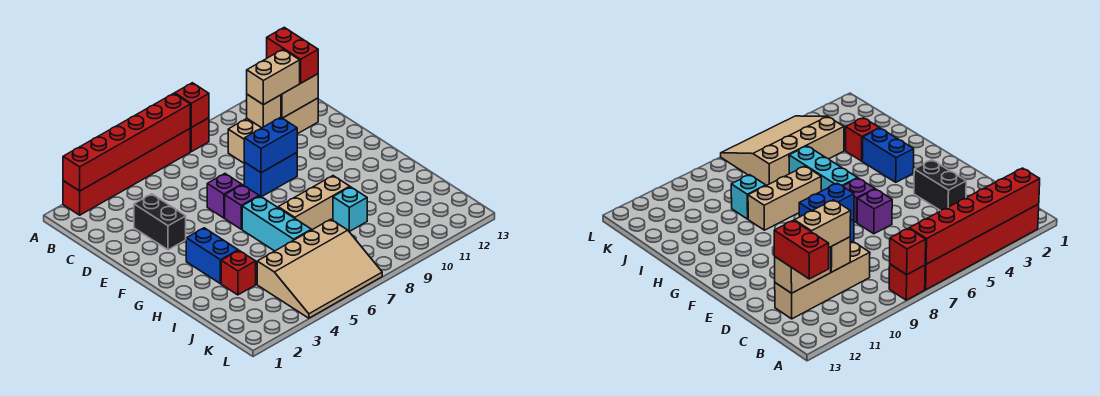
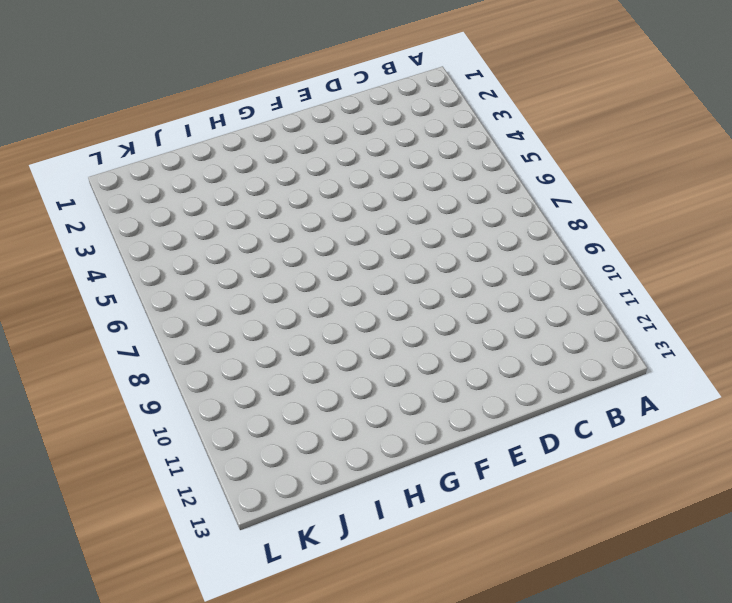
none -> red 1x6 brick [63,129,190,215]
none -> red 1x1 brick [190,118,209,152]
none -> tan 1x4 brick [228,98,318,163]

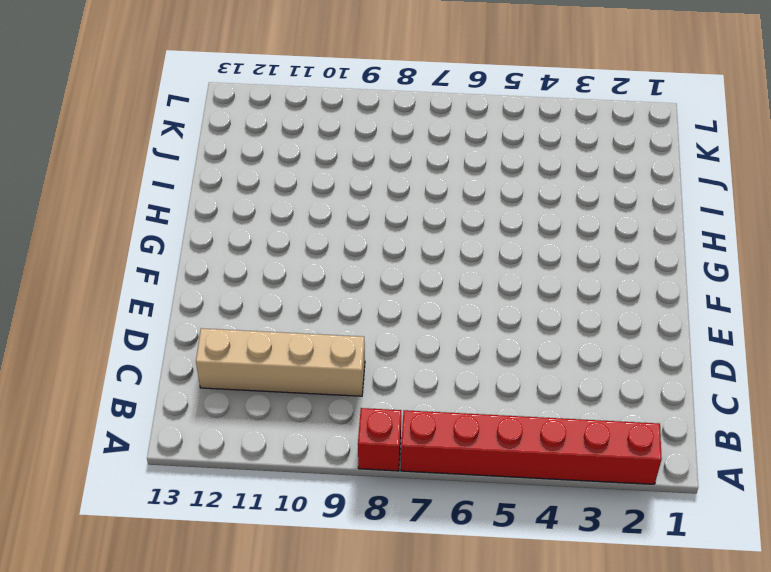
none -> black 1x2 brick [134,194,186,250]
none -> purple 1x1 brick [207,174,242,218]
none -> blue 1x2 brick [244,153,297,197]

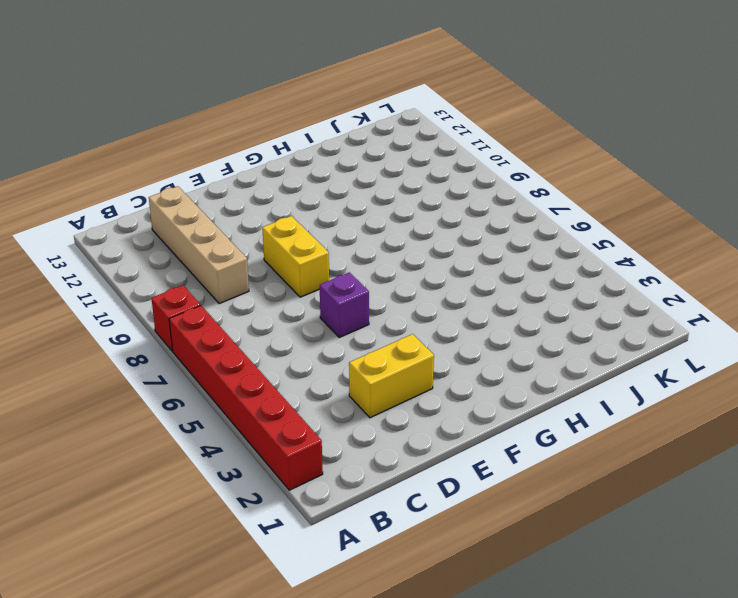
yellow 1x2 brick [349,334,434,418] -> black 1x2 brick [134,194,186,250]
yellow 1x2 brick [262,216,329,297] -> blue 1x2 brick [244,153,297,197]
none -> purple 1x1 brick [225,185,259,229]
none -> blue 1x2 brick [186,228,238,284]
none -> cyan 1x3 brick [242,196,311,251]

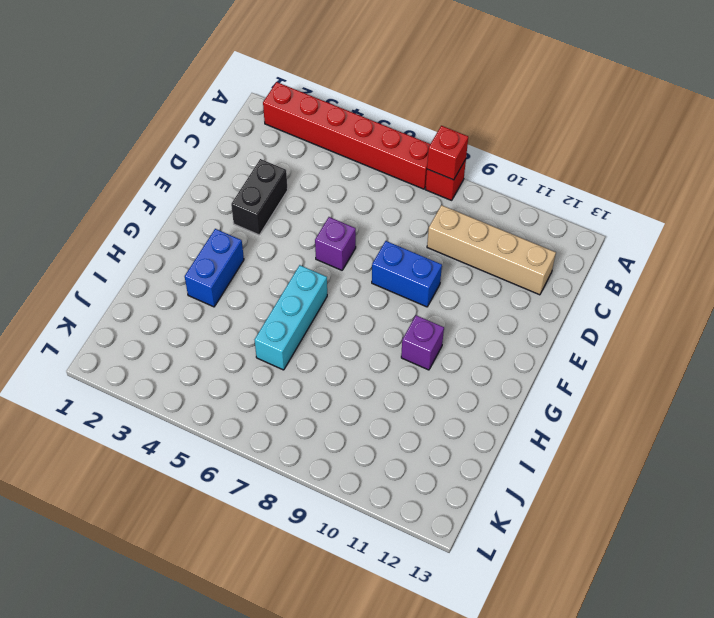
purple 1x1 brick [401,315,444,370] -> purple 1x1 brick moved to [225,185,259,229]
none -> tan 1x3 brick [278,176,350,230]
none -> red 1x1 brick [221,251,256,295]
none -> cyan 1x1 brick [333,187,367,231]

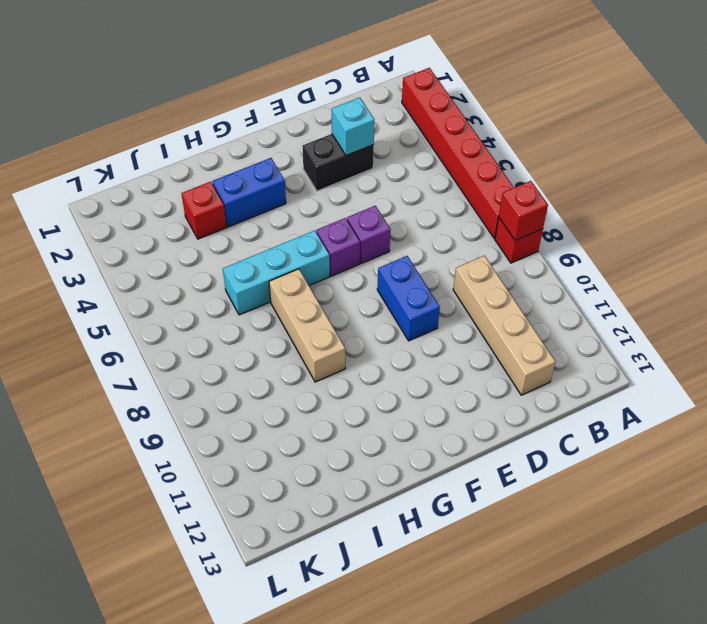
cyan 1x1 brick [332,98,374,155] -> cyan 1x1 brick moved to [333,187,367,231]
none -> tan 3x4 slope [257,219,382,318]
none -> red 1x6 brick [63,93,190,191]
none -> tan 1x1 brick [247,95,281,128]

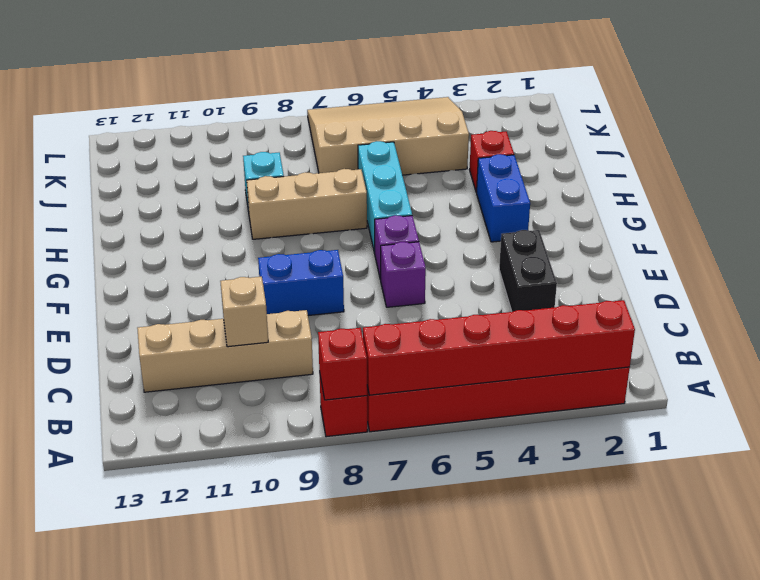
none -> tan 1x2 brick [281,74,318,118]
none -> blue 1x2 brick [244,117,297,173]
none -> red 1x2 brick [267,27,318,83]

